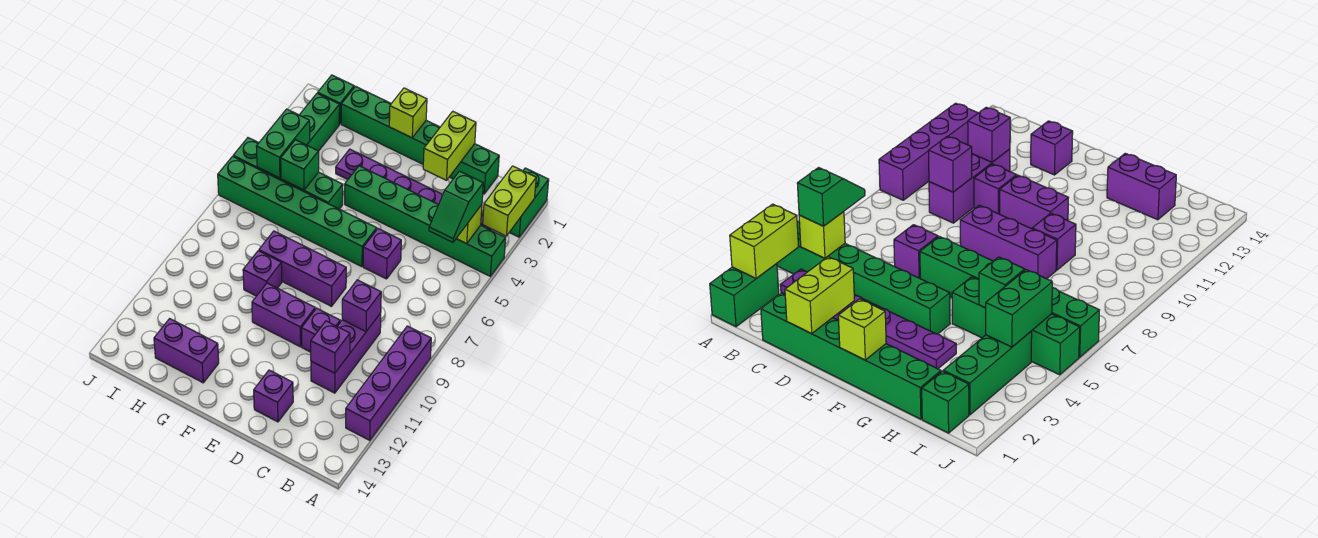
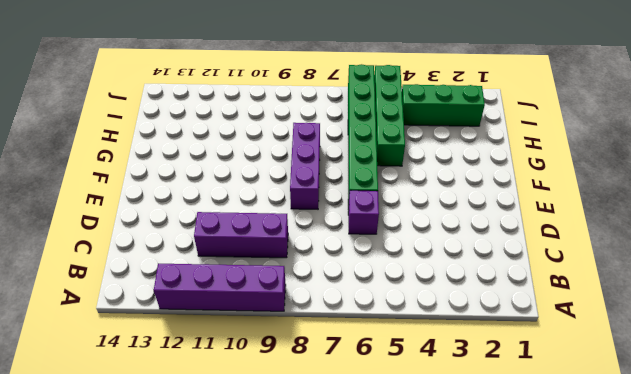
none -> green 1x2 brick [509,168,549,237]
none -> green 1x6 brick [345,166,506,276]
none -> purple 1x6 plate [336,149,491,230]

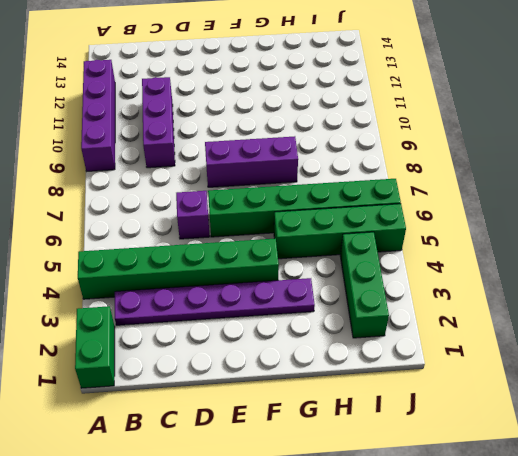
none -> green 1x6 brick [341,86,499,194]
none -> purple 1x1 brick [302,308,340,352]
none -> purple 1x1 brick [254,370,293,422]

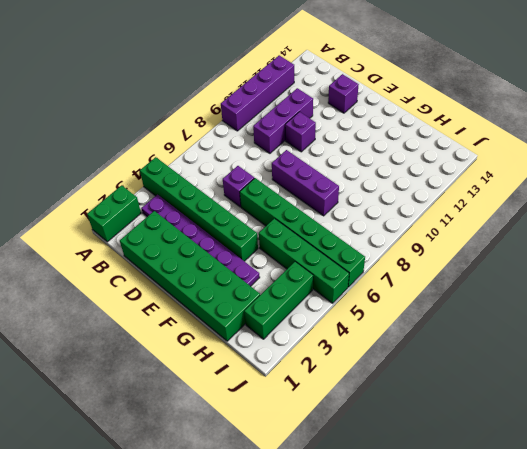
green 2x6 brick [120,211,260,341] -> green 1x6 brick [341,86,499,194]
none -> purple 1x2 brick [252,283,315,347]
none -> purple 1x1 brick [243,251,282,296]
none -> purple 1x2 brick [154,319,219,383]

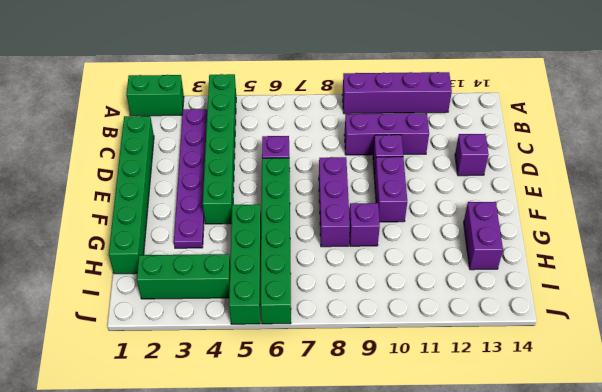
none -> green 1x1 brick [318,75,354,124]
none -> lime 1x2 brick [483,166,536,236]
none -> lime 1x1 brick [456,205,482,244]

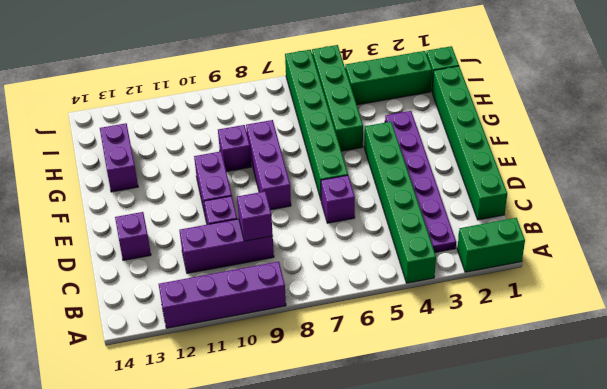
none -> lime 1x2 brick [483,166,536,236]
none -> lime 1x1 brick [456,205,482,244]
none -> purple 1x1 brick [311,321,350,373]

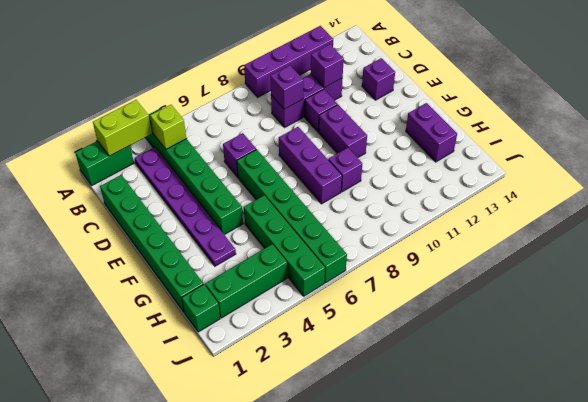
none -> lime 1x2 brick [423,111,476,180]
none -> lime 1x1 brick [389,88,427,138]
none -> green 1x1 brick [281,140,319,190]

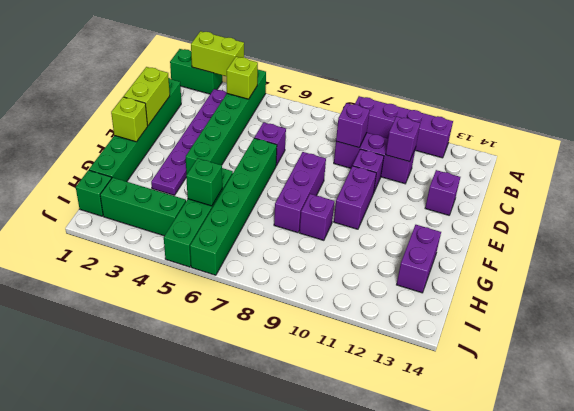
lime 1x2 brick [124,67,170,125] -> lime 1x2 brick turned to [423,111,476,180]
none -> green 1x2 brick [256,109,310,178]
none -> green 1x2 slope [429,171,483,242]

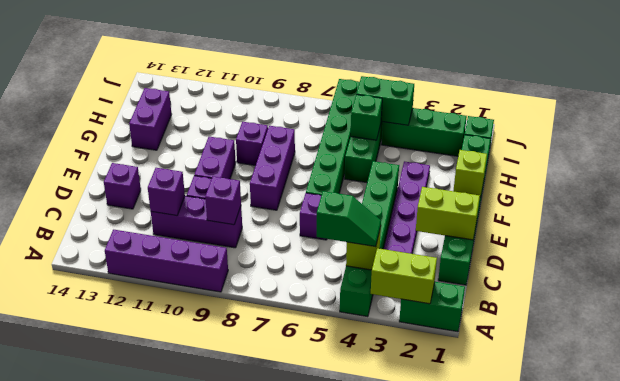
green 1x2 slope [317,191,381,247] -> green 1x2 slope turned to [429,171,483,242]

